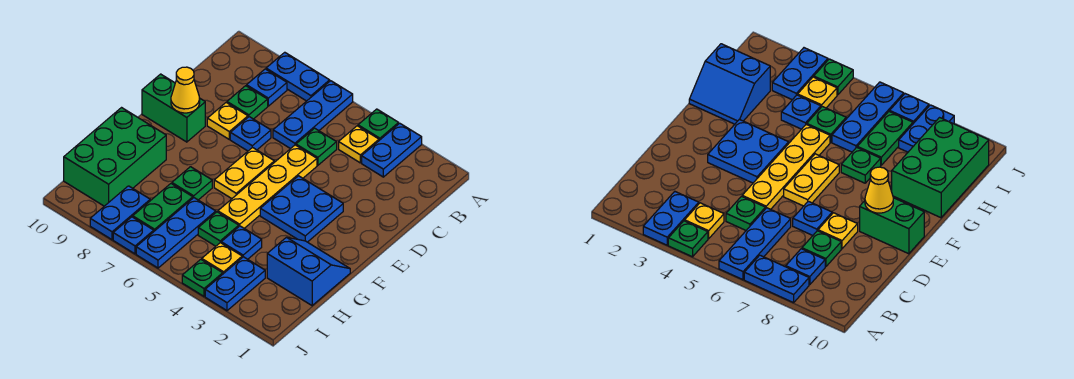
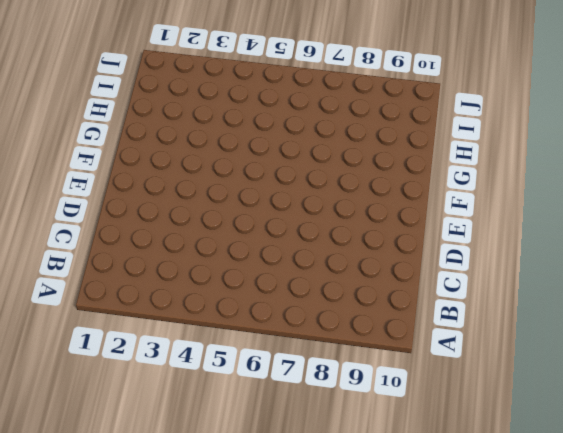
none -> blue 1x2 plate [362,123,422,177]
none -> green 1x1 plate [358,109,399,140]
none -> blue 1x3 plate [273,81,353,149]

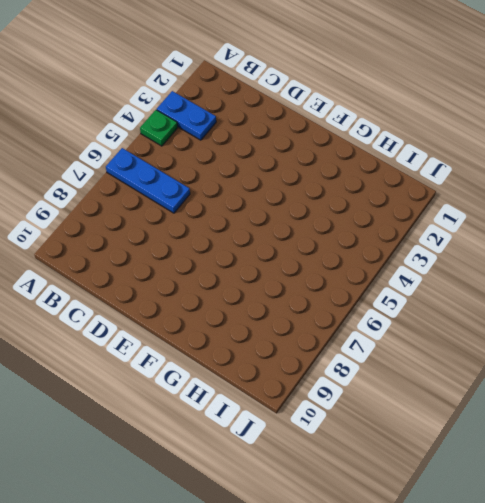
none -> blue 1x2 plate [266,52,330,101]
none -> yellow 1x1 plate [339,126,379,163]
none -> blue 1x1 plate [247,69,287,106]

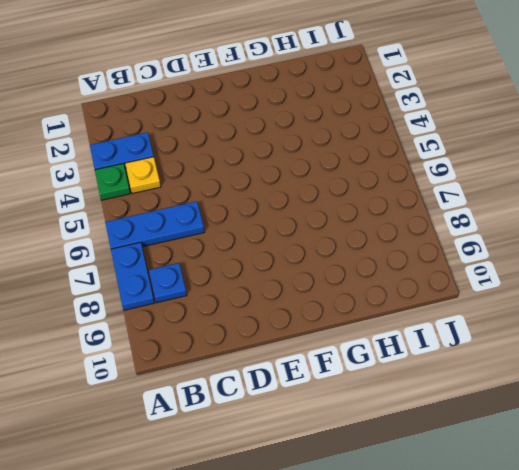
none -> green 1x1 plate [296,128,337,165]
none -> green 1x1 plate [227,86,268,119]
none -> yellow 1x4 plate [218,145,317,228]

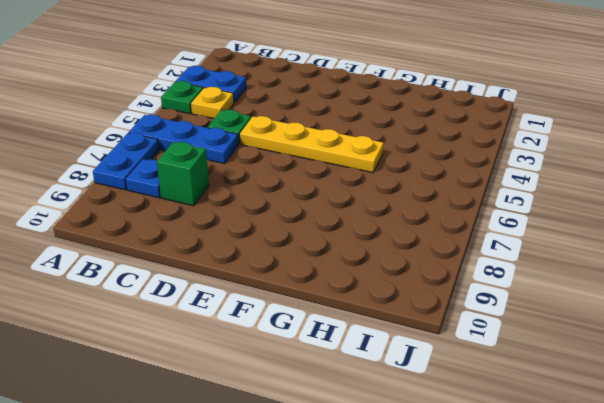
green 1x1 brick [157,142,209,206] -> green 1x1 plate [227,86,268,119]
none -> blue 1x1 plate [230,117,271,151]
none -> yellow 1x1 plate [207,103,248,139]
none -> blue 2x2 plate [260,176,343,242]

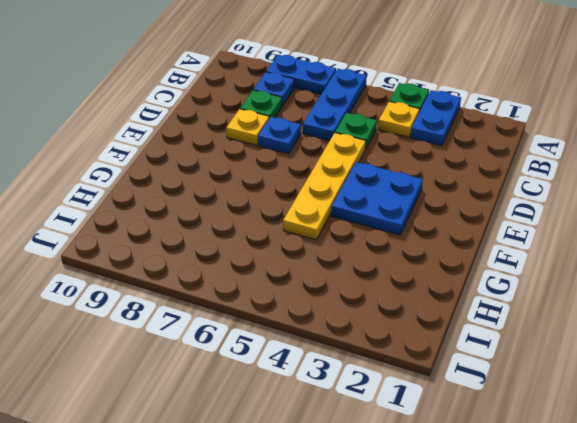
none -> yellow 1x2 plate [214,147,274,199]
none -> green 1x2 brick [142,74,205,142]
none -> blue 2x2 slope [267,237,350,306]

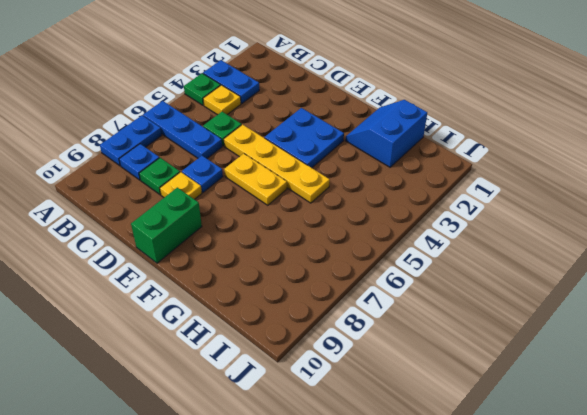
none -> green 1x1 plate [172,167,212,200]
none -> green 2x3 brick [64,108,166,206]
none -> blue 1x1 plate [221,226,262,259]

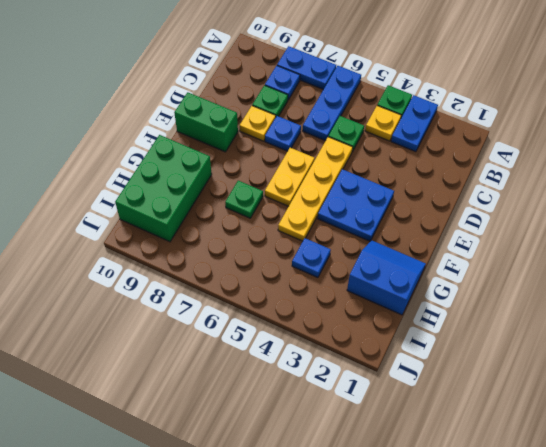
none -> green 1x1 plate [198,212,239,246]
none -> blue 1x3 plate [136,198,216,268]
none -> green 1x2 plate [133,184,193,231]

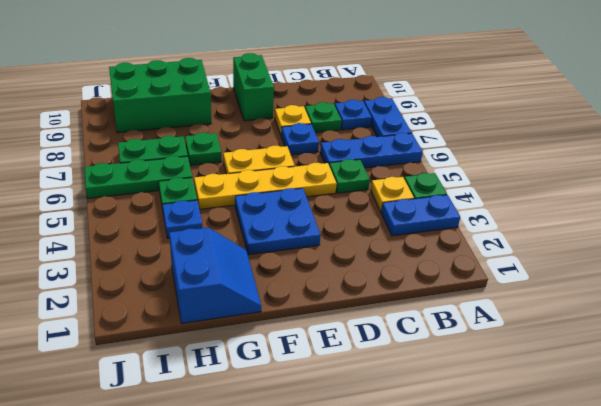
green 1x3 plate [84,156,192,198] -> blue 1x3 plate [136,198,216,268]
none -> blue 1x2 plate [205,257,265,311]
none -> yellow 1x1 plate [202,243,242,274]
none -> blue 1x2 plate [90,186,150,240]

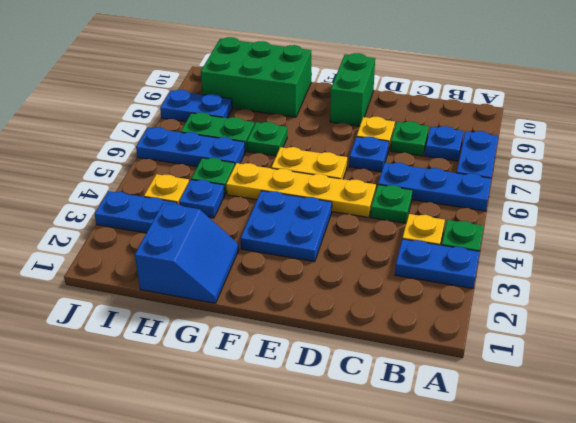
none -> green 1x1 plate [182,260,223,296]
none -> blue 1x1 plate [113,217,154,254]
none -> yellow 1x1 cone [171,67,200,113]

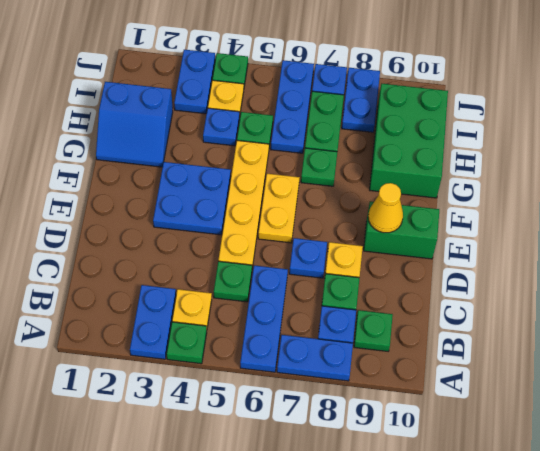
green 1x1 plate [354,310,393,351] -> none

